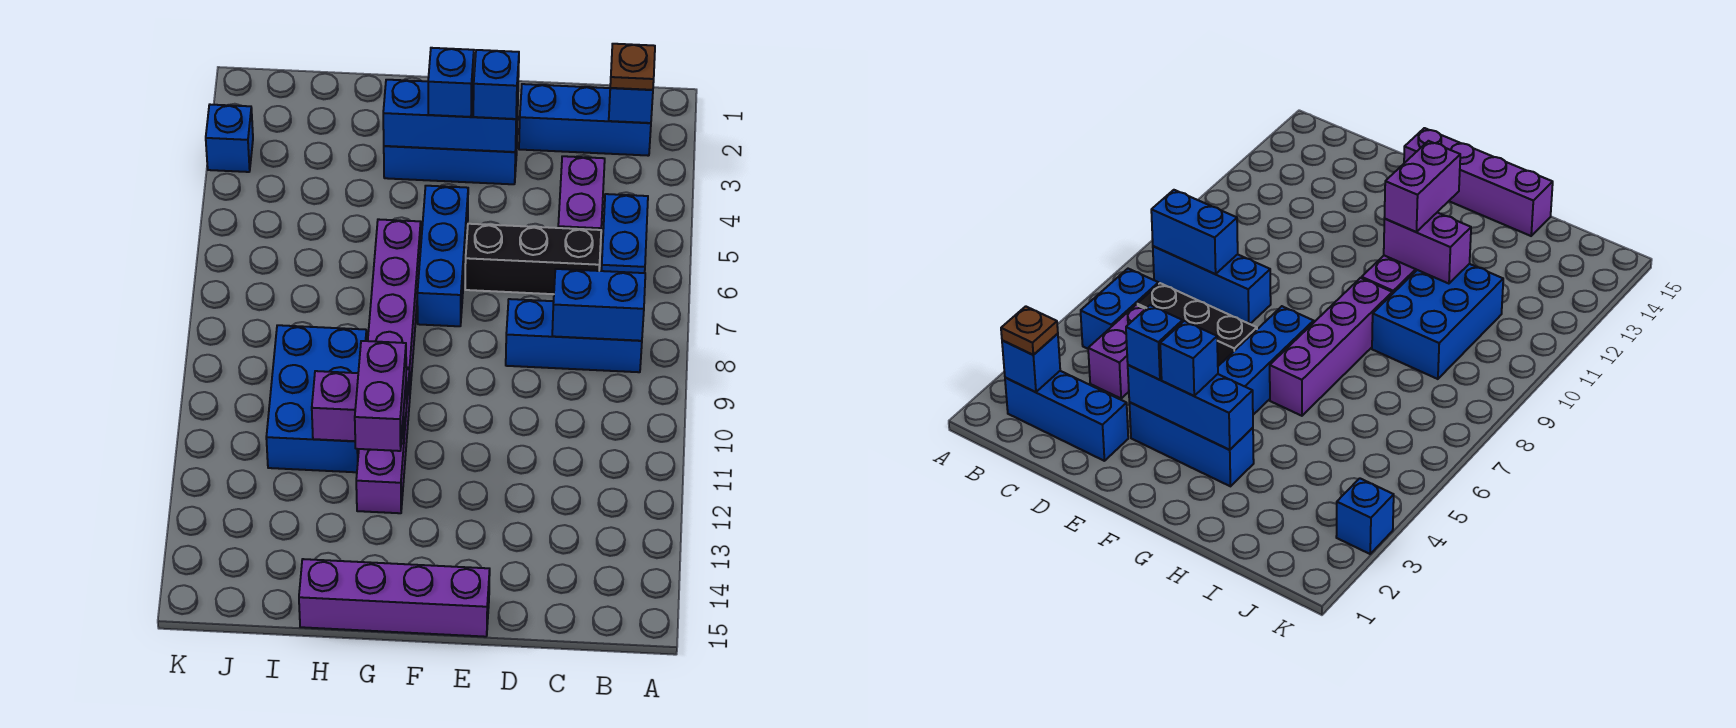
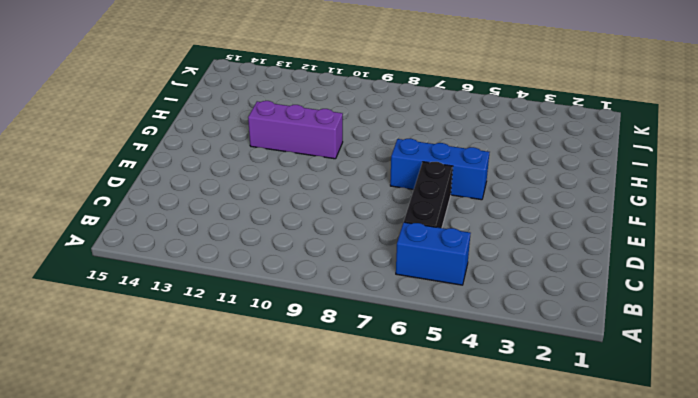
none -> blue 1x3 brick [519,84,651,156]
none -> blue 1x3 brick [506,299,642,372]
none -> purple 1x2 brick [558,156,605,230]

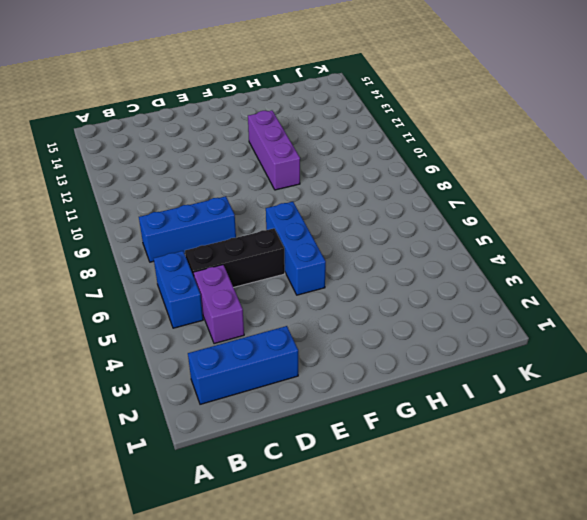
none -> blue 1x3 brick [384,135,517,184]
none -> purple 1x4 brick [299,559,490,637]
none -> purple 1x4 brick [368,219,421,390]

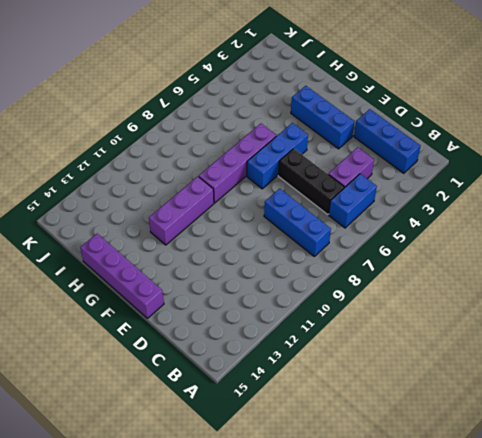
none -> blue 2x3 brick [266,325,367,472]
none -> blue 1x1 brick [206,105,253,172]
none -> blue 1x1 brick [609,88,653,123]

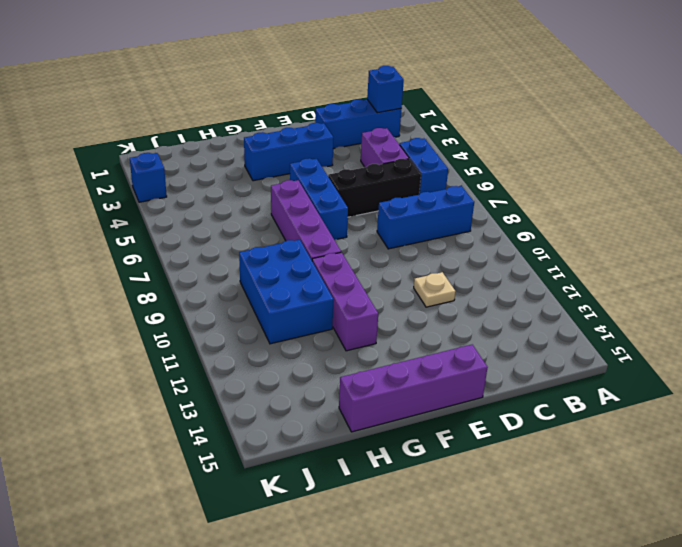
tan 1x1 plate [414,272,456,307] -> none
none -> blue 1x2 brick [552,269,645,341]
none -> blue 1x3 brick [383,80,518,152]
none -> purple 1x2 brick [312,371,407,444]

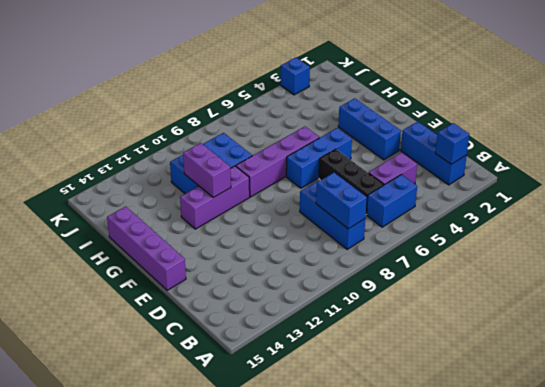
none -> blue 1x3 brick [383,80,518,152]
none -> brown 1x1 plate [610,44,655,90]
none -> blue 1x1 brick [473,50,519,119]

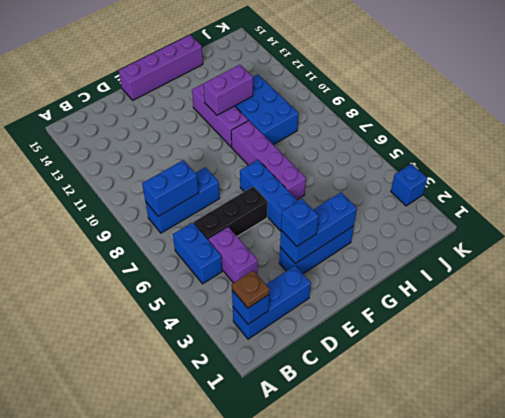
none -> blue 1x1 brick [428,48,474,117]
none -> purple 1x2 brick [355,341,406,451]

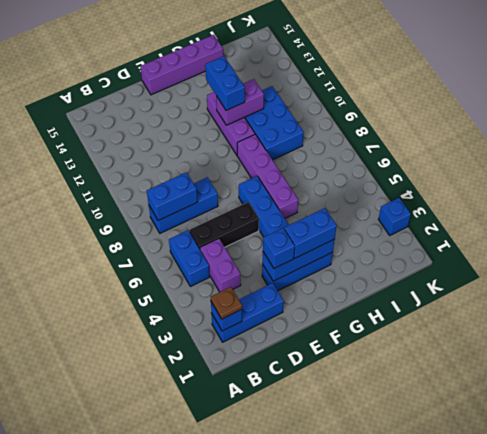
blue 1x2 brick [284,208,337,258] -> blue 1x1 brick [428,48,474,117]
blue 1x2 brick [205,56,245,110] -> purple 1x2 brick [355,341,406,451]

